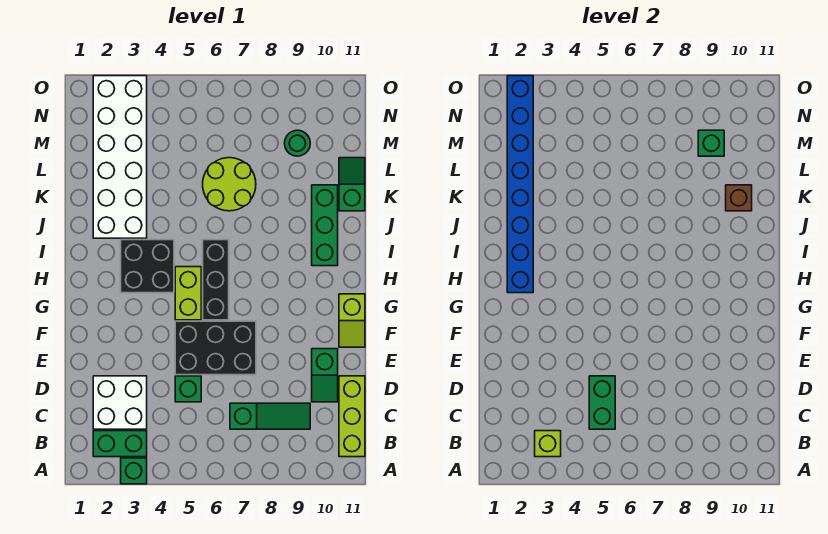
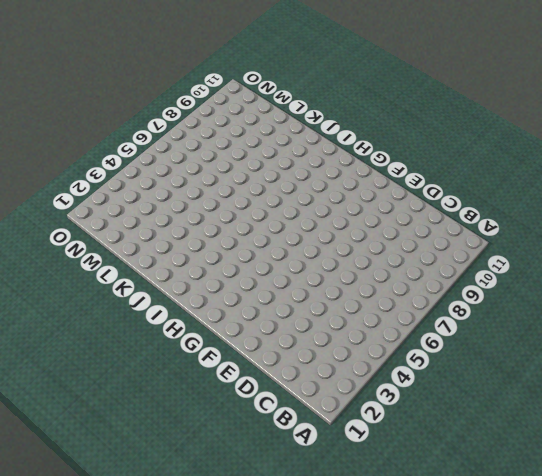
none -> green 1x1 brick [121,458,147,484]
none -> green 1x2 brick [93,431,147,457]
none -> lime 1x3 brick [339,376,365,457]

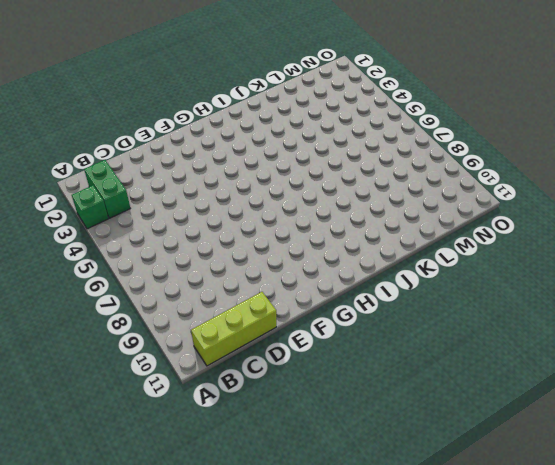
none -> white 2x2 brick [93,376,147,429]
none -> green 1x3 slope [230,403,310,429]
none -> green 1x1 brick [175,376,201,402]

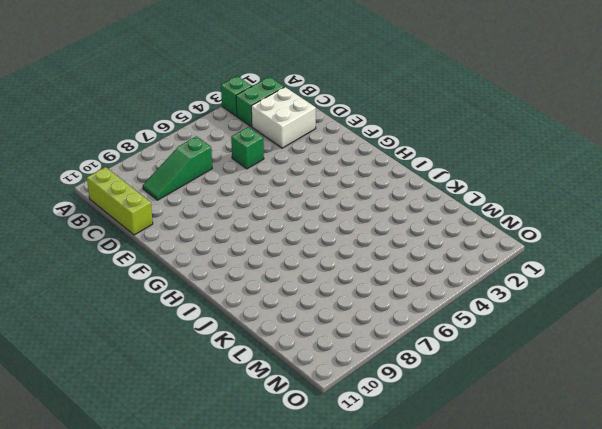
none -> green 1x2 slope [312,349,338,402]
none -> black 2x3 brick [175,321,256,375]
none -> lime 1x2 slope [339,294,365,347]

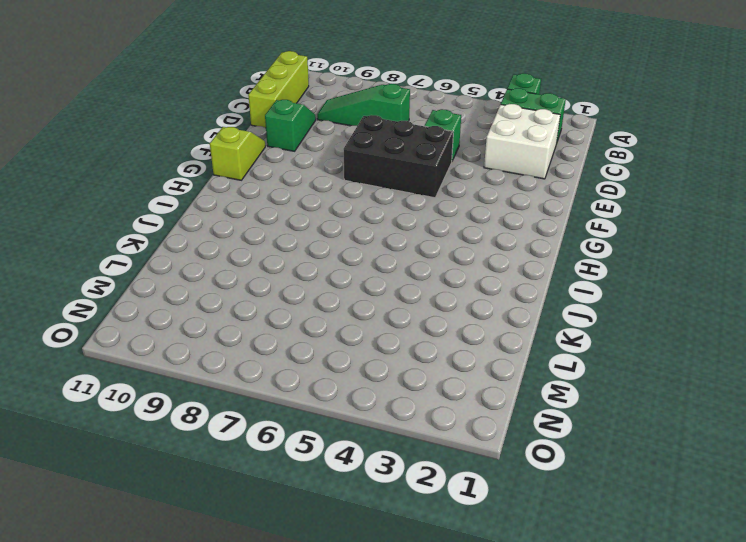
none -> lime 1x2 brick [175,267,201,320]
none -> black 1x3 brick [203,240,229,320]
none -> black 2x2 brick [121,240,174,293]

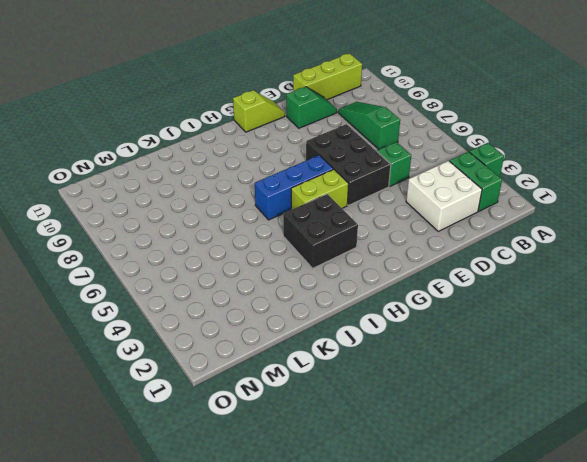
blue 1x3 brick [255,155,333,220] -> black 1x3 brick [203,240,229,320]
none -> green 1x3 brick [312,185,338,266]
none -> white 2x6 brick [93,76,147,238]
none -> lime 2x2 round brick [203,158,256,211]

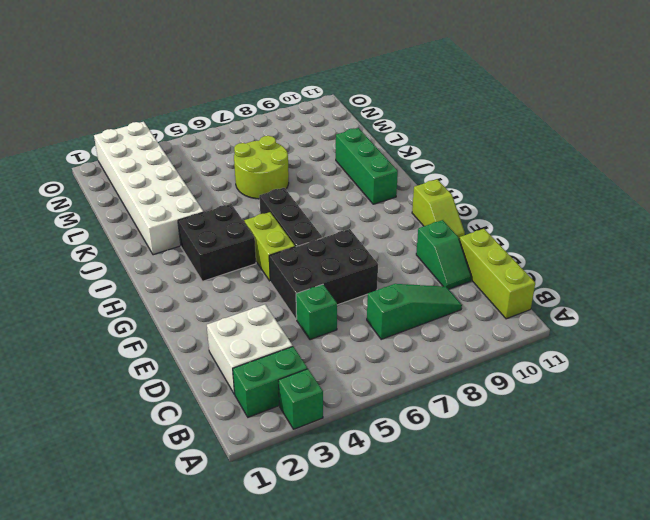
none -> green 1x2 slope [339,158,365,211]
none -> green 1x1 round brick [284,130,310,156]
none -> lime 1x1 brick [535,431,561,457]

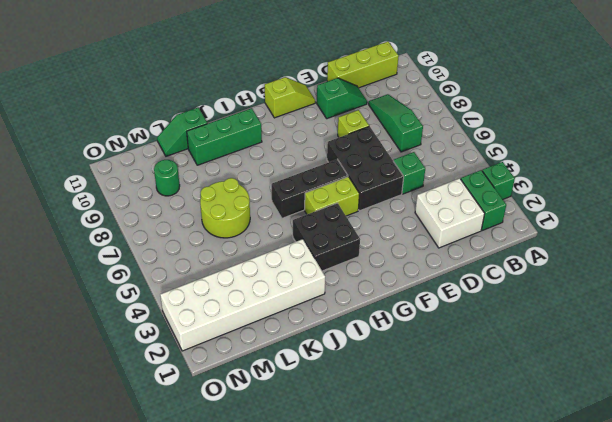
lime 1x1 brick [338,110,369,137] -> lime 1x1 brick moved to [535,431,561,457]
none -> green 1x2 brick [589,376,615,429]
none -> blue 1x8 brick [507,76,533,293]
none -> brown 1x1 brick [726,185,752,211]

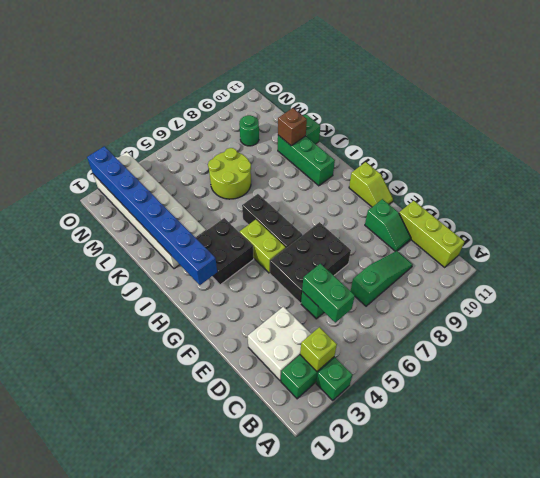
none -> green 1x1 brick [698,130,724,156]

